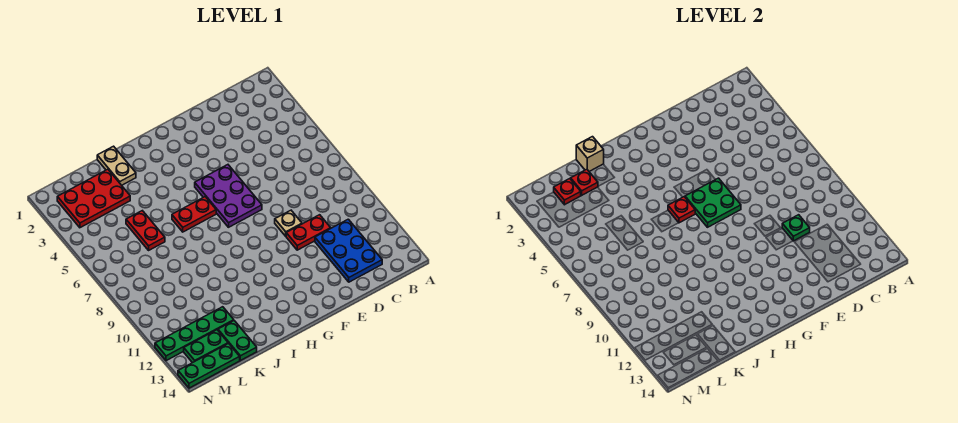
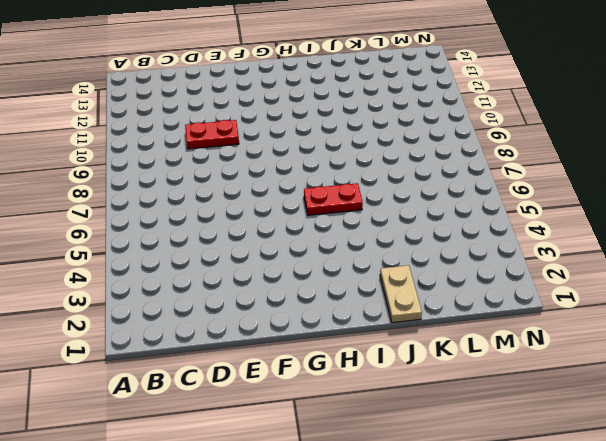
none -> blue 2x3 plate [315,219,382,282]
none -> tan 1x1 plate [275,210,302,236]
none -> purple 2x3 plate [195,165,262,227]

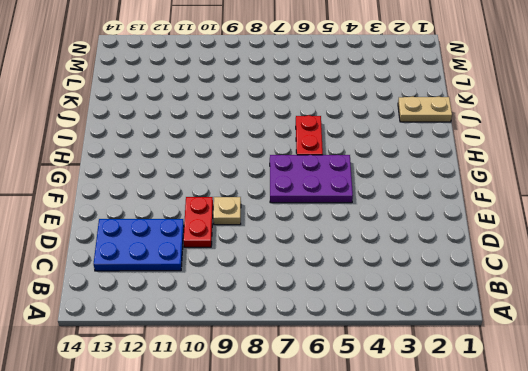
none -> red 2x3 plate [57,169,130,228]
none -> red 1x2 plate [126,211,165,250]
none -> green 1x4 plate [155,307,234,361]

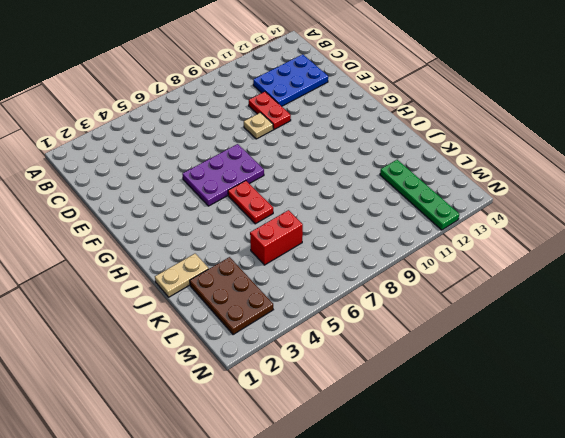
brown 2x3 plate [190,257,273,335] -> red 2x3 plate [57,169,130,228]
red 1x2 brick [250,210,303,265] -> red 1x2 plate [126,211,165,250]
none -> green 1x2 plate [218,321,257,360]
none -> green 1x2 plate [184,330,228,363]
none -> green 1x3 plate [178,343,240,388]

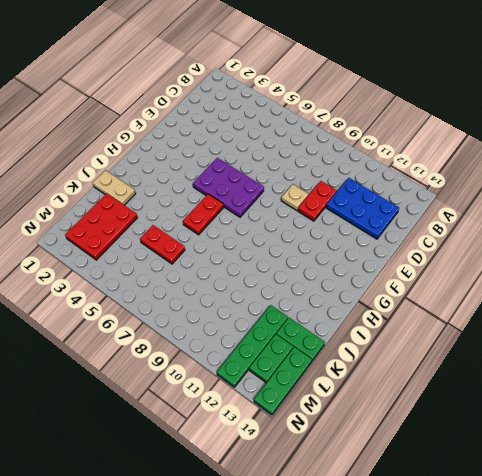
none -> green 1x1 plate [782,215,810,241]
none -> green 2x2 plate [685,178,741,227]
none -> red 1x1 plate [668,197,695,223]

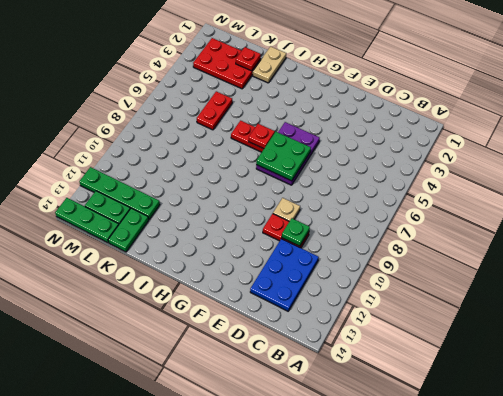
none -> tan 1x1 brick [576,137,604,171]
none -> red 1x1 plate [554,179,581,205]

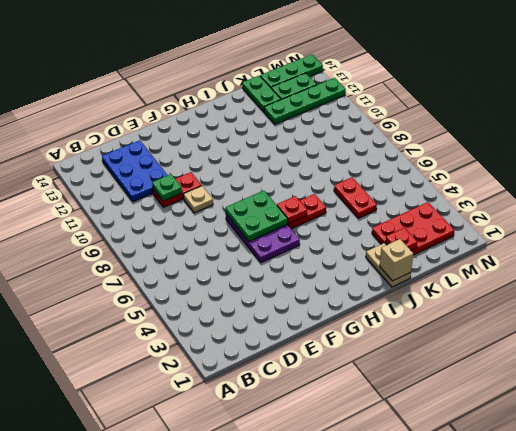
none -> red 1x1 plate [554,179,581,205]

